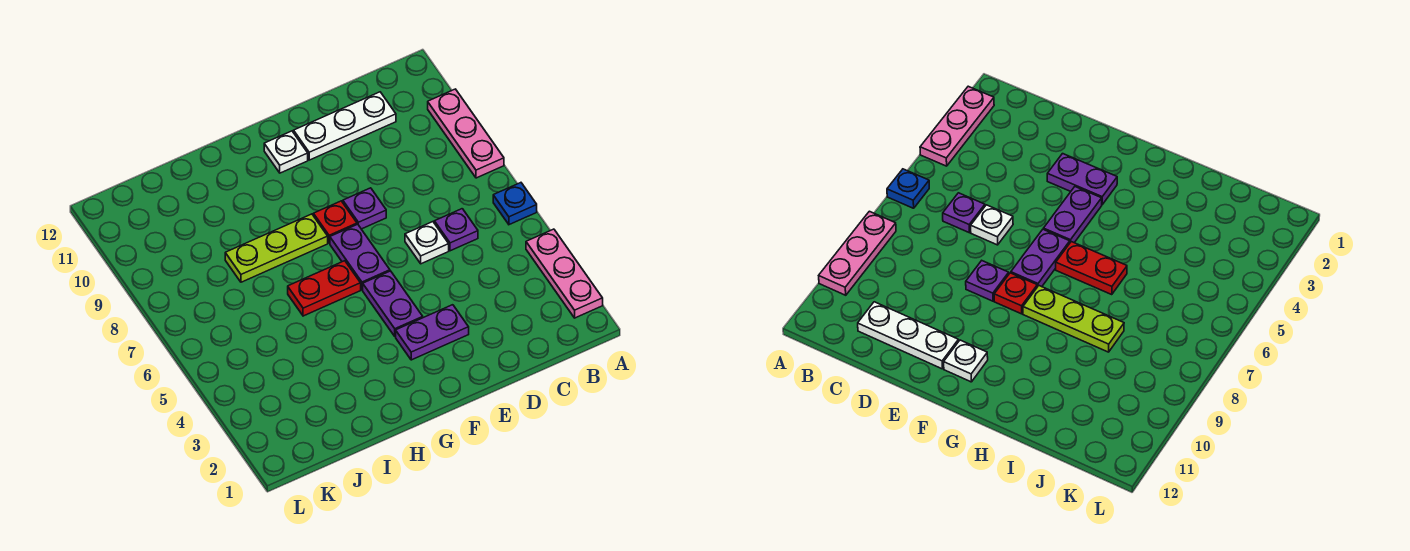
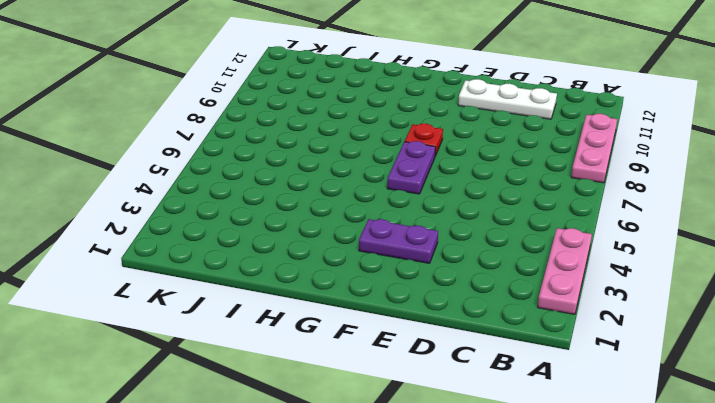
none -> blue 1x1 plate [493,183,537,225]
none -> purple 1x1 plate [434,209,478,251]
none -> white 1x1 plate [405,222,449,264]

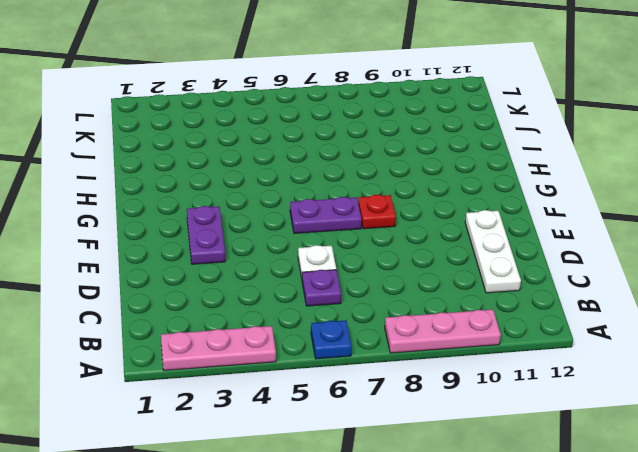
none -> purple 1x1 plate [343,188,386,229]
none -> purple 1x2 plate [363,271,423,336]
none -> white 1x1 plate [264,131,308,173]

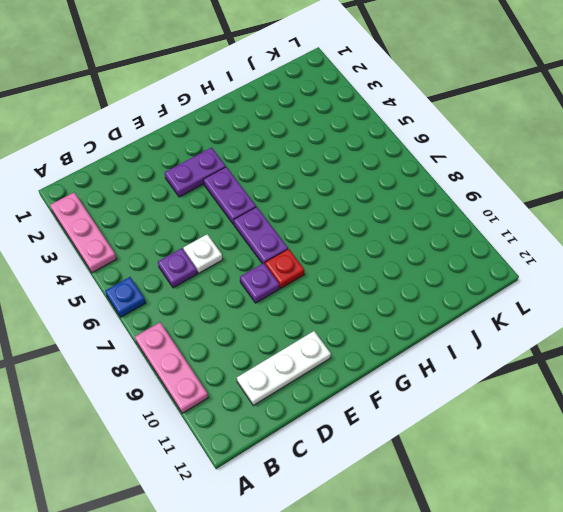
none -> white 1x1 plate [264,131,308,173]
none -> red 1x2 plate [288,261,361,316]
none -> lime 1x3 plate [225,214,328,282]

